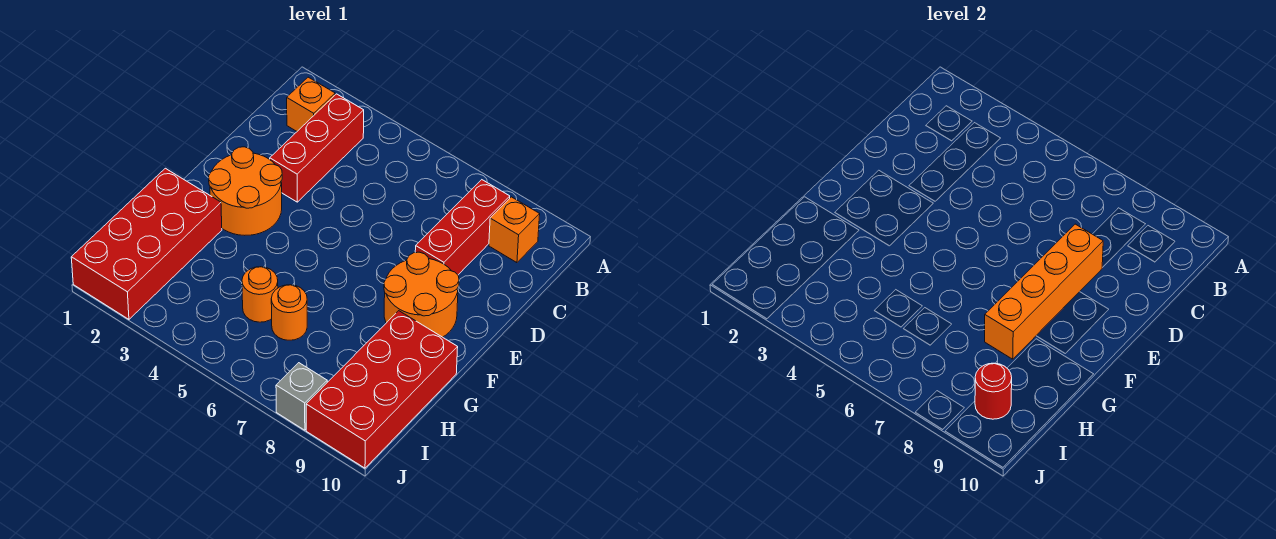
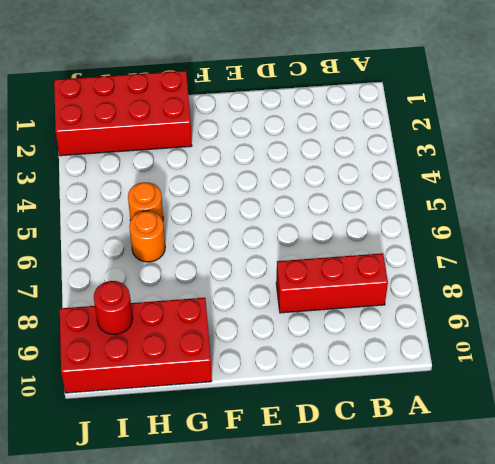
none -> orange 1x1 brick [287,77,335,131]
none -> red 1x3 brick [270,94,364,202]
none -> orange 1x1 brick [489,197,540,263]

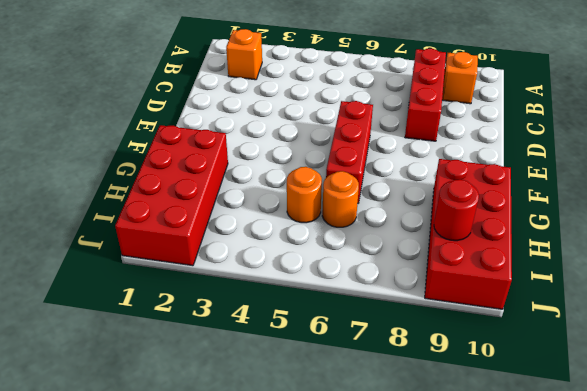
red 1x3 brick [326,101,373,203] -> red 1x3 brick moved to [270,94,364,202]
none -> orange 2x2 round brick [209,147,282,235]
none -> orange 2x2 round brick [384,252,459,337]
none -> grey 1x1 brick [276,363,327,430]

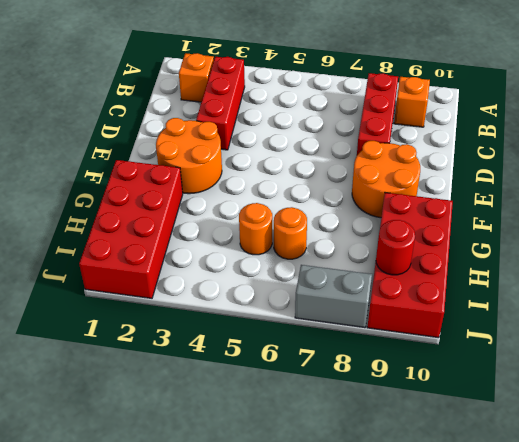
grey 1x2 brick [295,265,372,328] -> grey 1x1 brick [276,363,327,430]
none -> orange 1x4 brick [985,224,1103,359]

